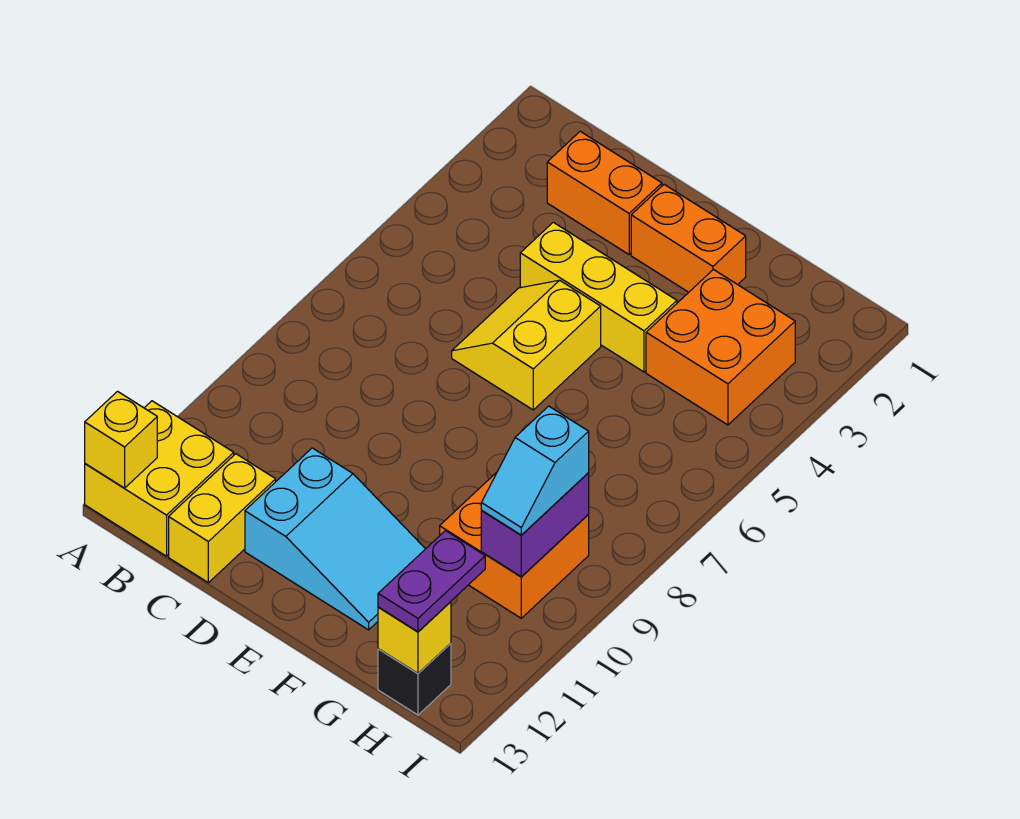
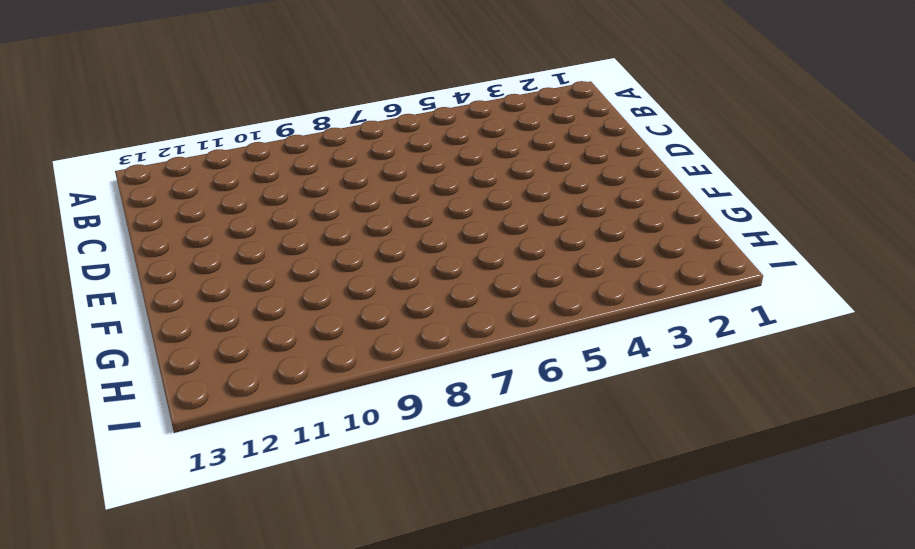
none -> yellow 2x2 brick [85,401,234,556]
none -> orange 1x2 brick [547,131,662,254]
none -> yellow 1x2 brick [169,454,276,583]

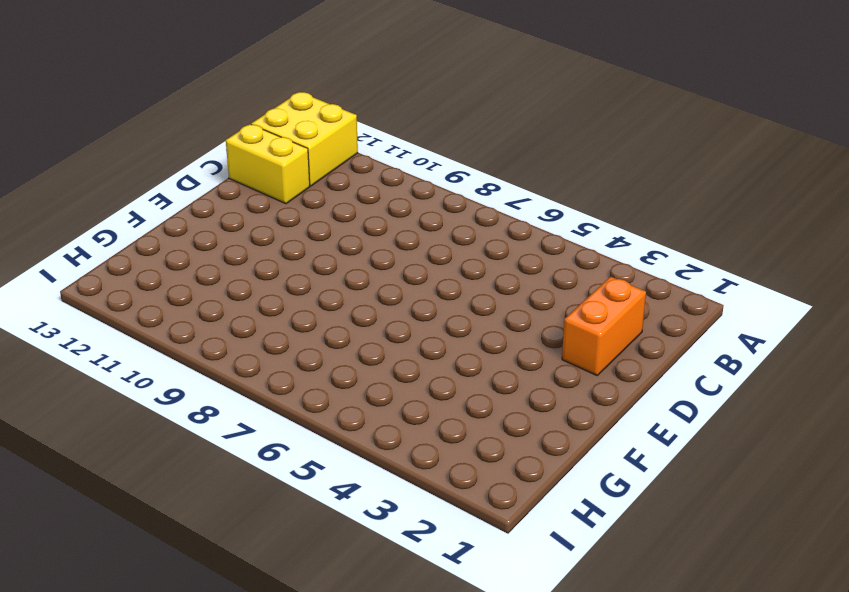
none -> yellow 1x3 brick [520,222,677,372]
none -> yellow 2x2 slope [452,280,601,410]
none -> cyan 2x3 slope [245,448,425,630]

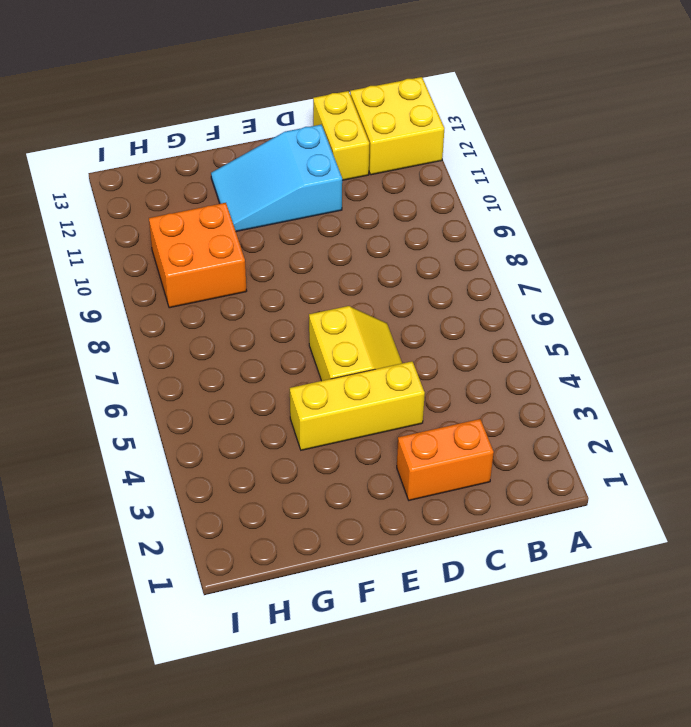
none -> orange 1x2 brick [631,185,746,292]
none -> orange 2x2 brick [646,270,795,425]
none -> black 1x1 brick [378,643,451,715]

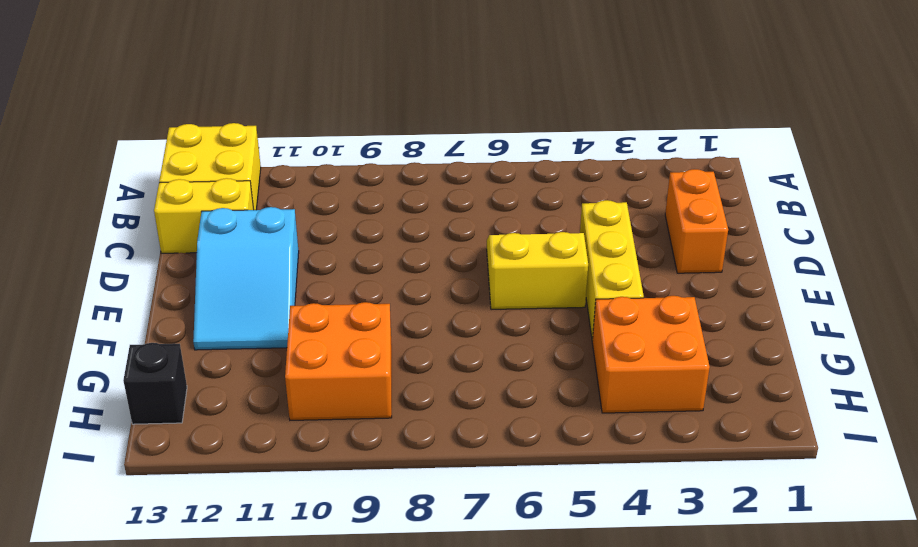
none -> orange 1x2 brick [631,185,746,292]
none -> yellow 1x1 brick [85,391,157,488]
none -> purple 1x2 brick [481,473,589,577]

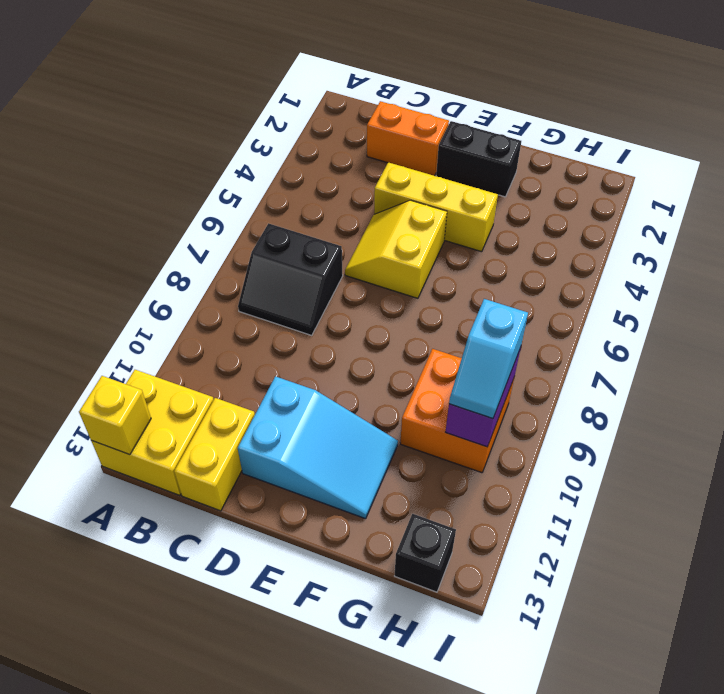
black 2x2 slope [238,223,343,335] -> none
black 1x2 brick [436,121,521,197] -> orange 1x2 brick [631,185,746,292]
none -> orange 2x2 brick [646,270,795,425]
none -> yellow 1x1 brick [378,602,451,673]
none -> purple 1x2 plate [378,531,485,632]

